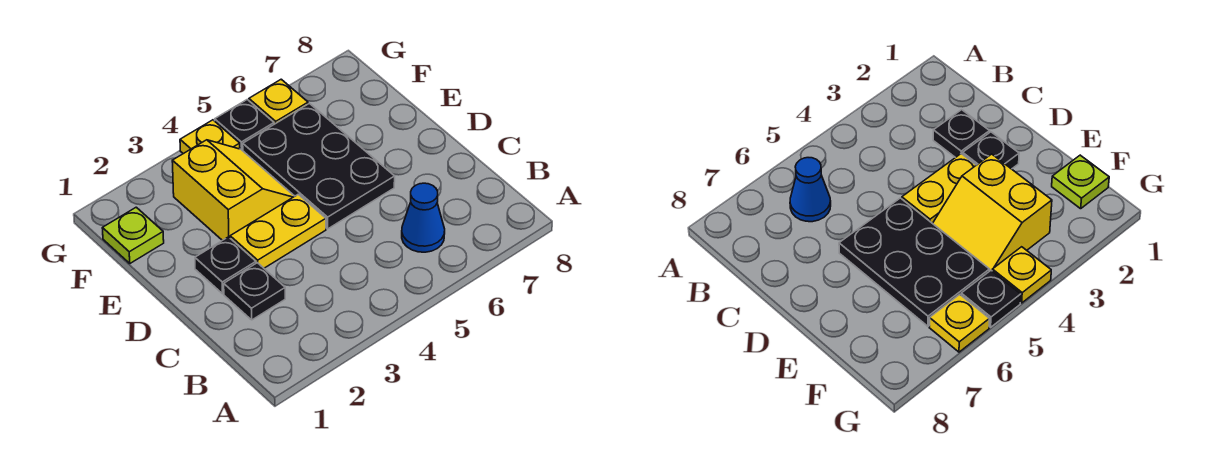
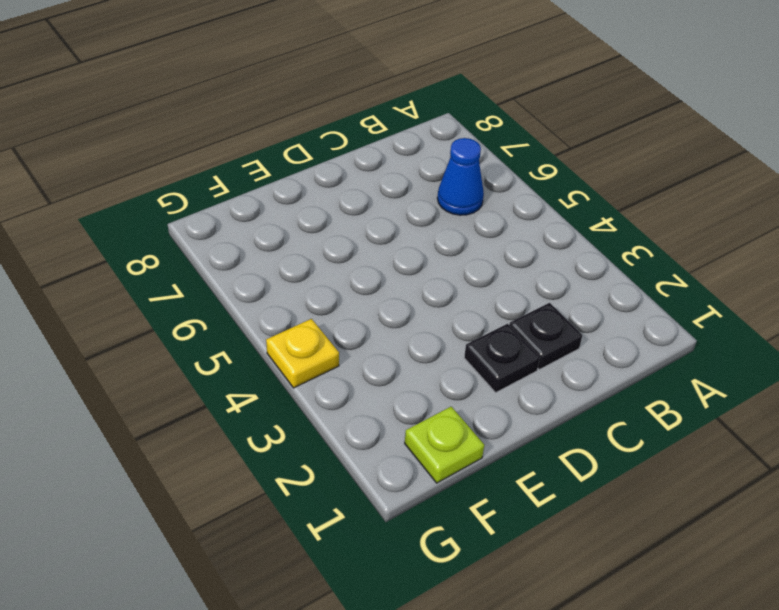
none -> yellow 1x2 plate [230,194,326,268]
none -> black 2x3 plate [243,104,395,229]

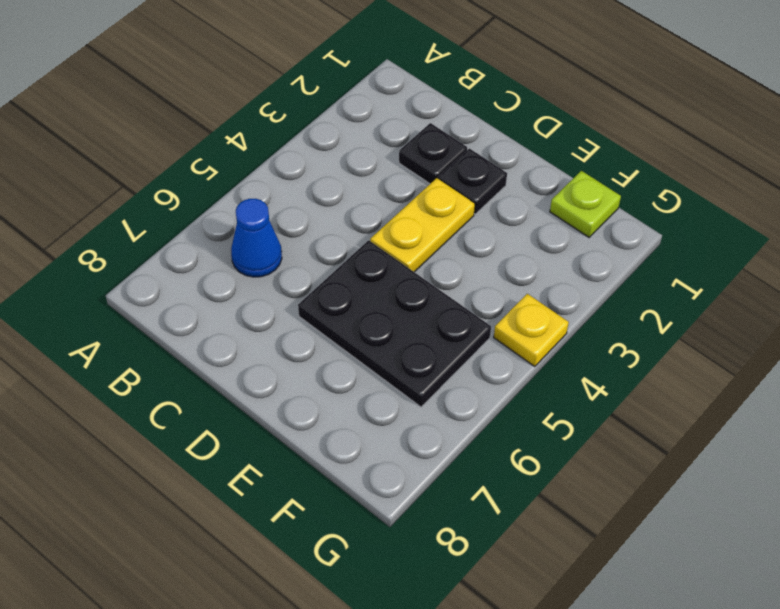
none -> yellow 2x2 slope [172,140,295,240]
none -> black 1x1 plate [215,100,274,151]

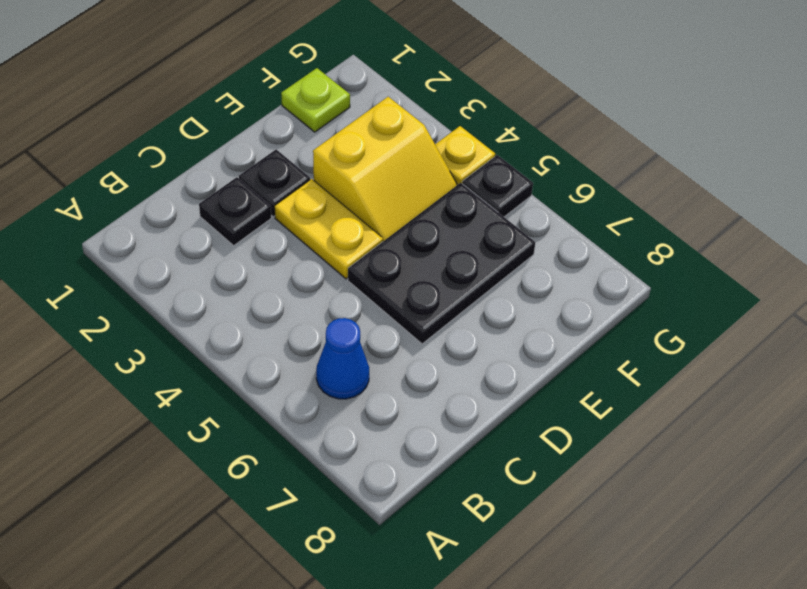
none -> yellow 1x1 plate [249,79,308,124]

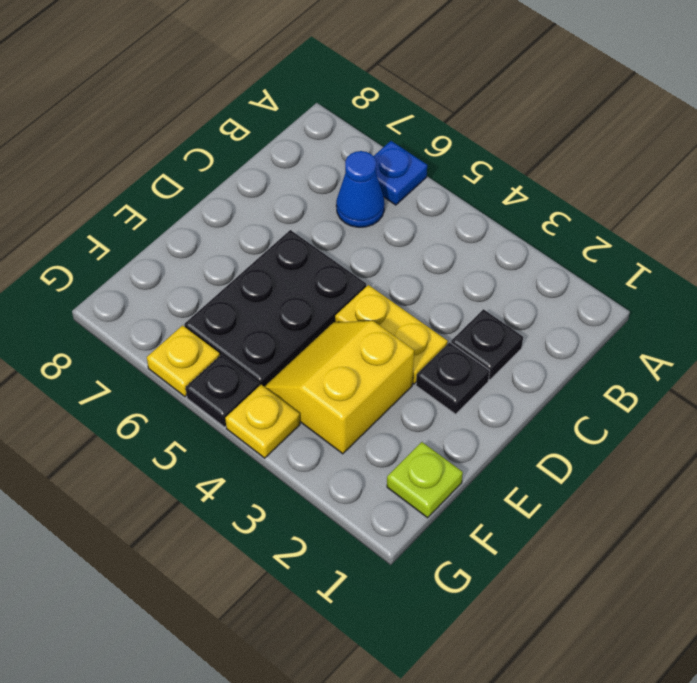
blue 1x1 plate [374,141,427,205] -> none

